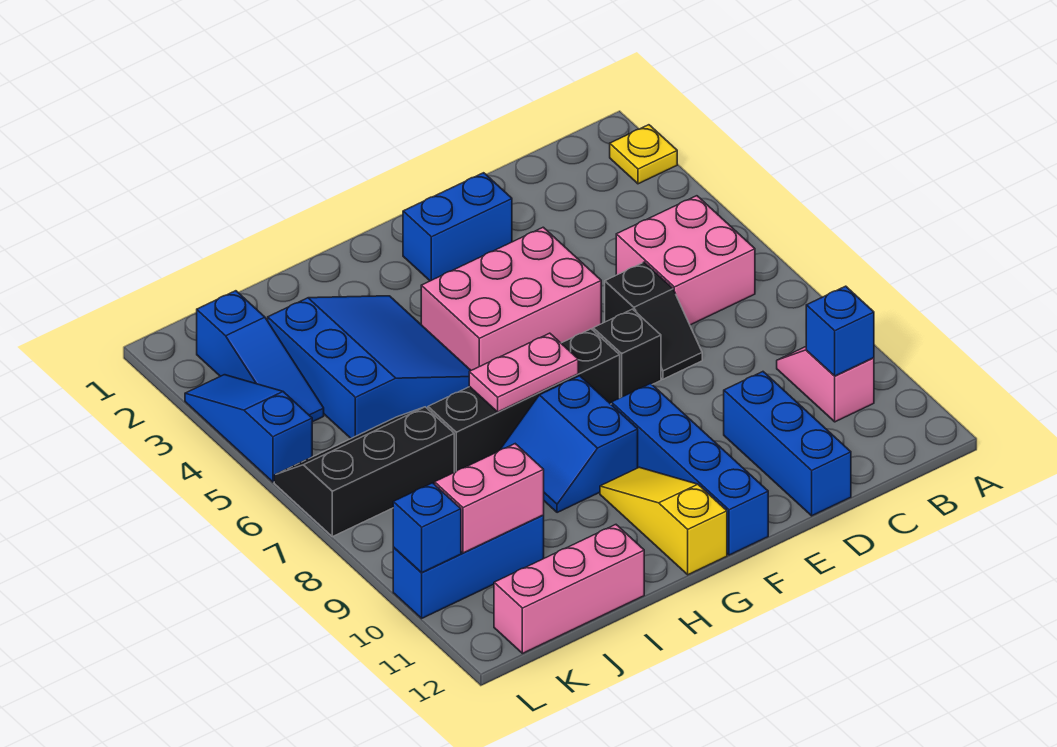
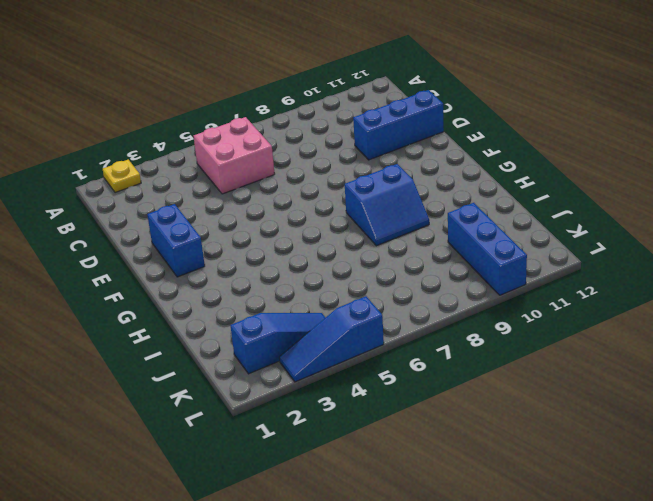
none -> pink 1x2 slope [777,347,874,422]
none -> black 1x2 slope [605,262,702,379]
none -> pink 2x3 brick [421,227,601,370]

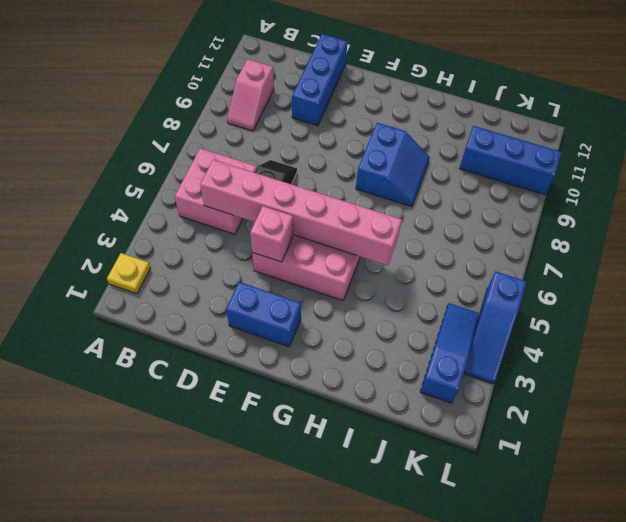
pink 1x6 brick [200,160,402,265] -> none
pink 1x1 brick [250,206,293,262] -> none
none -> black 1x1 brick [593,309,661,398]
none -> black 1x4 brick [428,329,620,472]
none -> blue 1x4 brick [611,383,768,555]

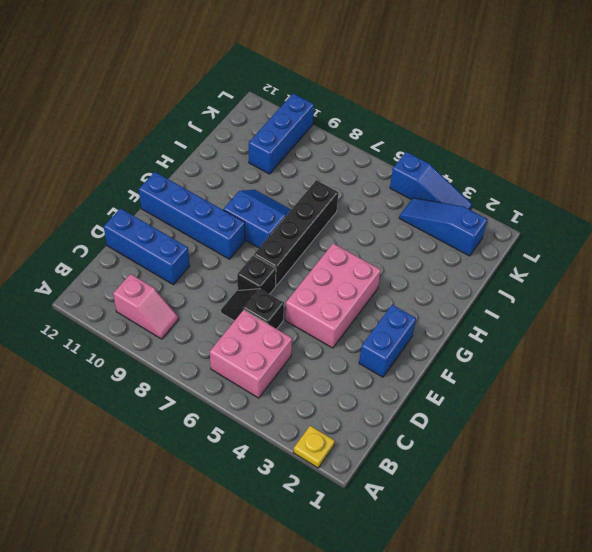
none -> yellow 1x3 slope [600,467,727,575]
none -> blue 3x3 slope [268,296,471,438]
none -> pink 1x3 brick [494,525,644,653]

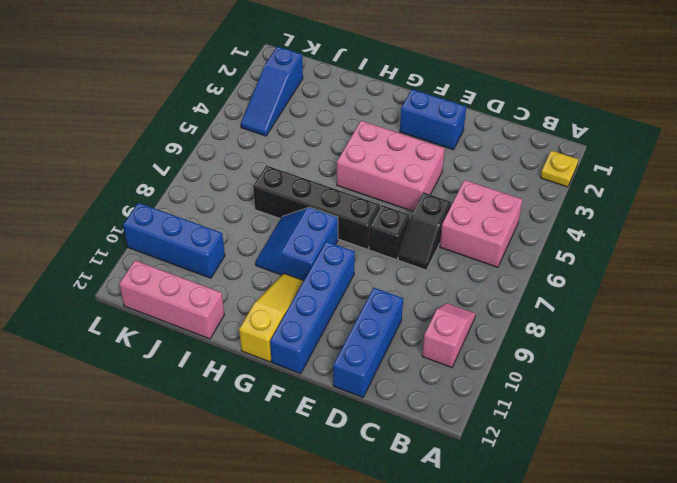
none -> blue 3x3 slope [268,296,471,438]
none -> black 2x3 slope [274,407,454,537]
none -> blue 1x3 slope [185,375,312,482]

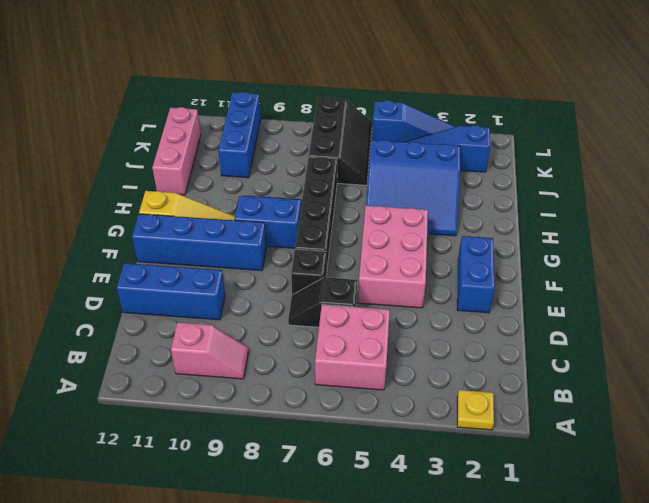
none -> blue 1x1 brick [806,286,874,376]
none -> pink 1x2 plate [469,333,578,412]
none -> pink 1x2 brick [435,444,544,553]

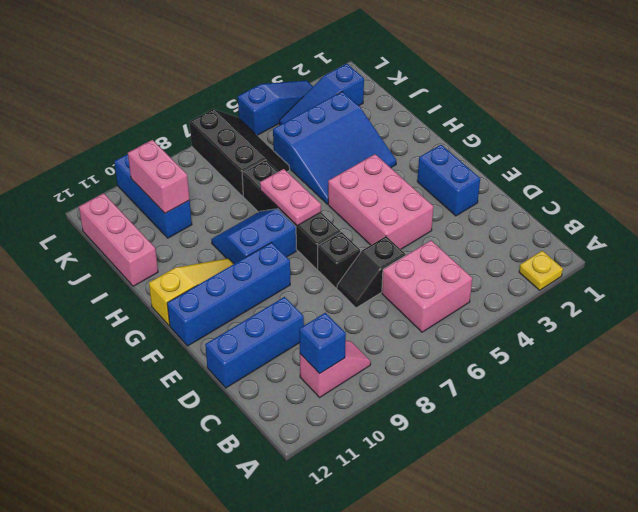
none -> blue 1x1 brick [393,483,461,572]

